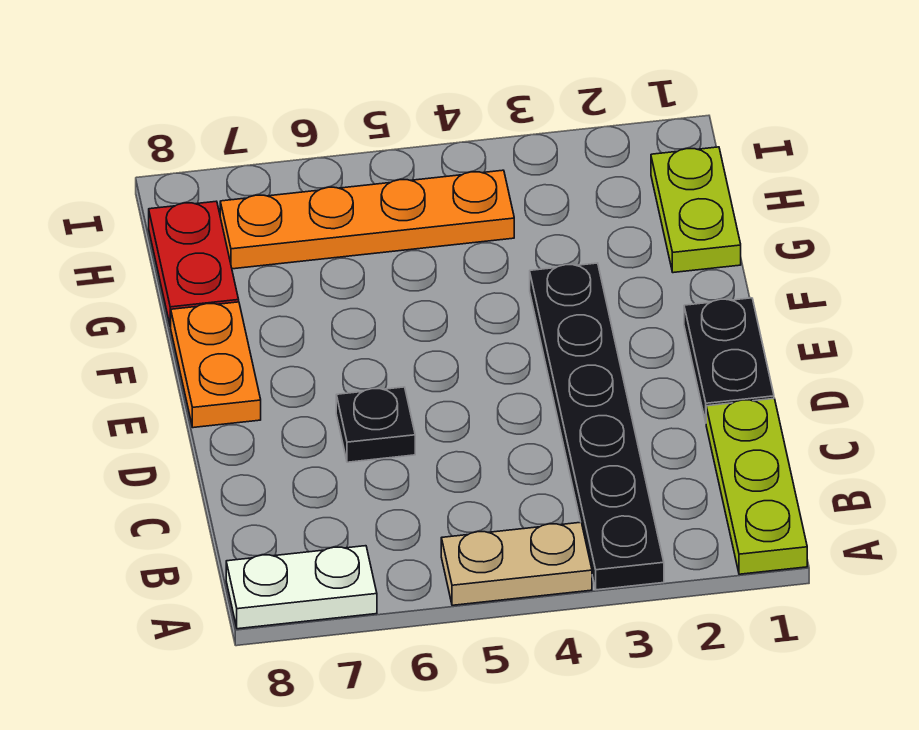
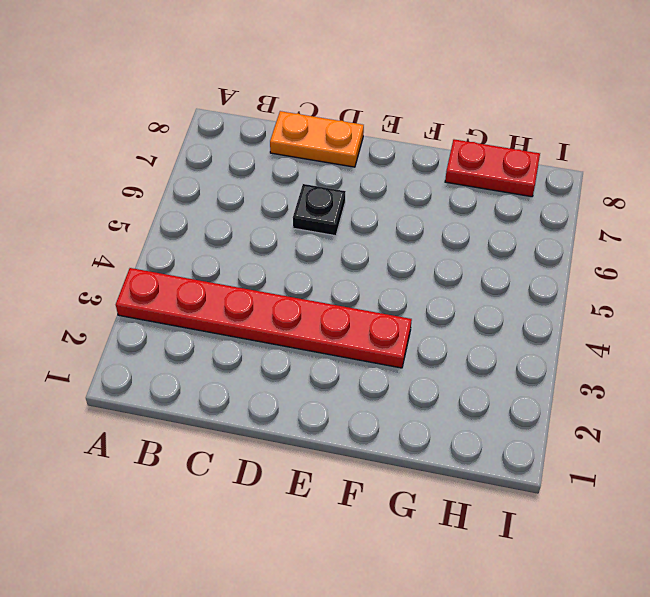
red 1x6 plate [116,268,412,368] -> black 1x6 plate [530,263,664,590]
orange 1x2 plate [270,111,364,167] -> orange 1x2 plate moved to [171,302,261,428]
none -> lime 1x3 plate [706,399,807,574]
none -> tan 1x2 plate [441,522,592,605]

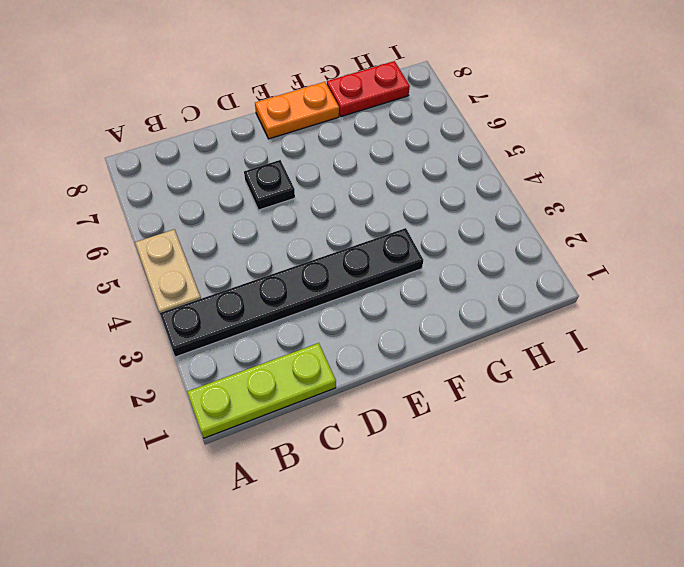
none -> white 1x2 plate [226,546,377,629]
none -> black 1x2 plate [684,298,774,422]

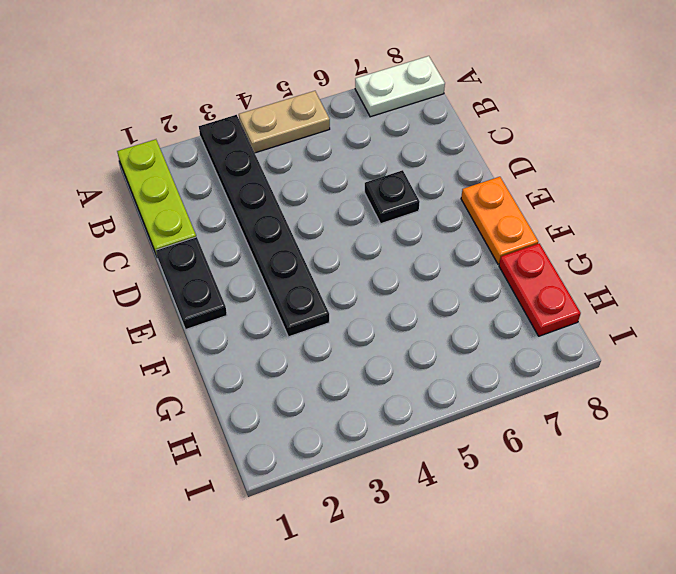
none -> lime 1x2 plate [651,147,741,273]
none -> orange 1x4 plate [220,170,514,269]

